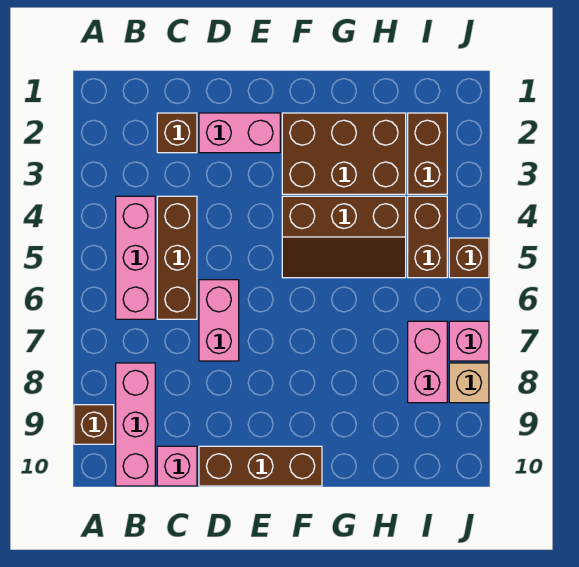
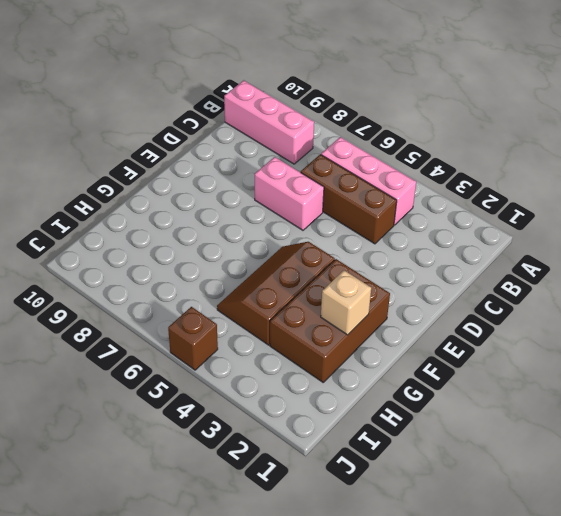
tan 1x1 brick [321,270,371,335] -> tan 1x1 brick moved to [449,363,489,403]
none -> brown 1x1 brick [74,405,114,444]
none -> brown 1x1 brick [157,113,197,153]
none -> pink 1x1 brick [157,446,197,486]

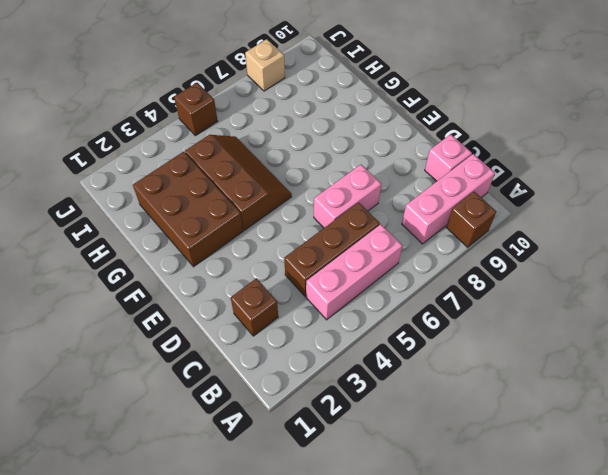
none -> pink 1x2 brick [199,113,280,153]
none -> brown 1x3 brick [199,446,322,486]
none -> brown 1x2 brick [408,113,447,194]

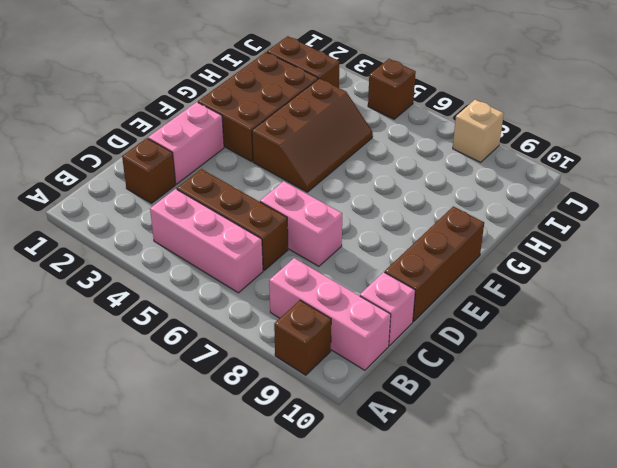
none -> brown 1x2 brick [408,196,447,278]
none -> pink 1x2 brick [408,321,447,403]
none -> pink 1x1 brick [449,321,489,361]

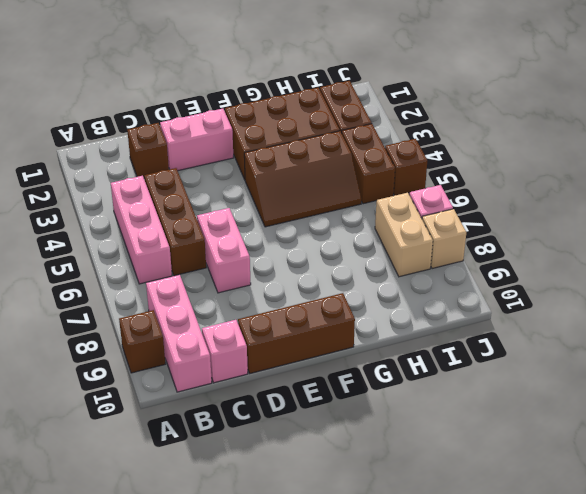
tan 1x2 brick [375,193,433,277] -> pink 1x2 brick [408,321,447,403]

